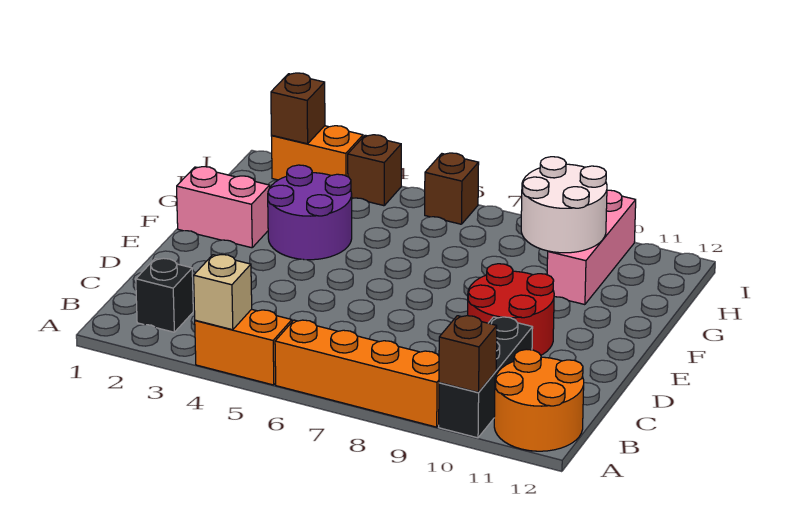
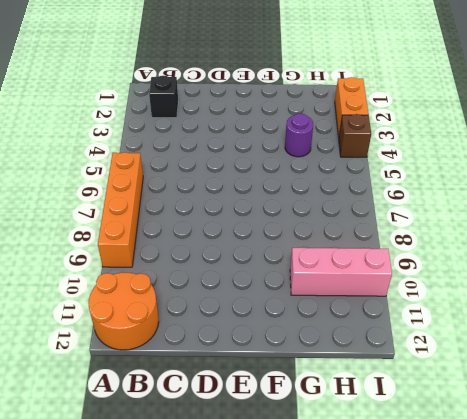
purple 1x1 round brick [285,114,313,157] -> purple 2x2 round brick [268,165,352,260]
none -> orange 1x2 brick [195,309,292,385]
none -> black 1x3 brick [439,317,533,438]
none -> red 2x2 round brick [468,264,554,355]

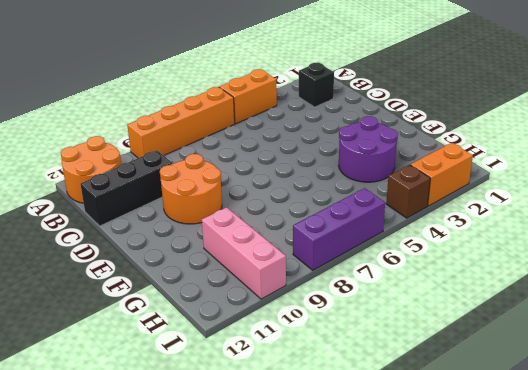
black 1x3 brick [81,150,173,226] -> black 1x3 brick turned to [439,317,533,438]
orange 2x2 round brick [160,154,222,224] -> red 2x2 round brick [468,264,554,355]
purple 1x3 brick [293,188,385,270] -> brown 1x1 brick [425,153,479,224]
none -> pink 1x2 brick [177,167,270,248]
none -> tan 1x1 brick [194,255,252,330]
none -> brown 1x1 brick [439,316,497,392]

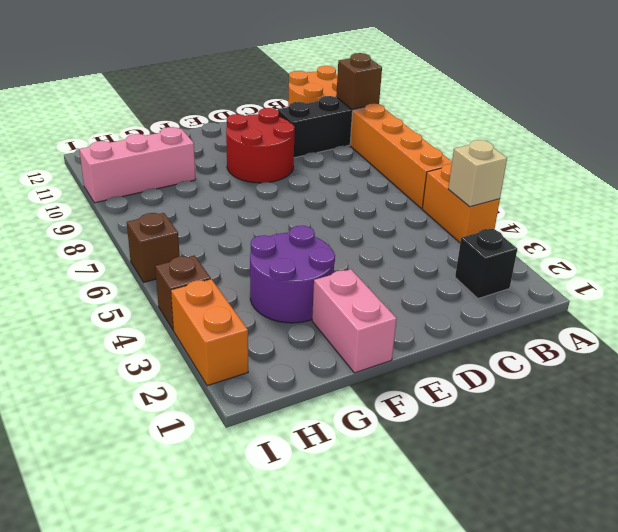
none -> white 2x2 round brick [521,157,607,253]
none -> brown 1x1 brick [271,73,325,144]

